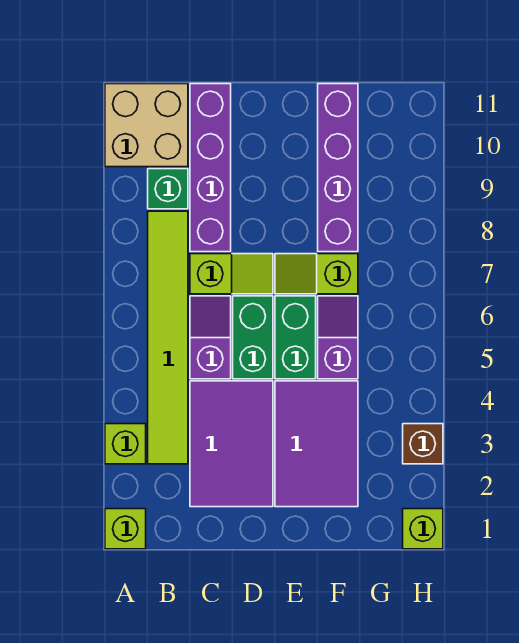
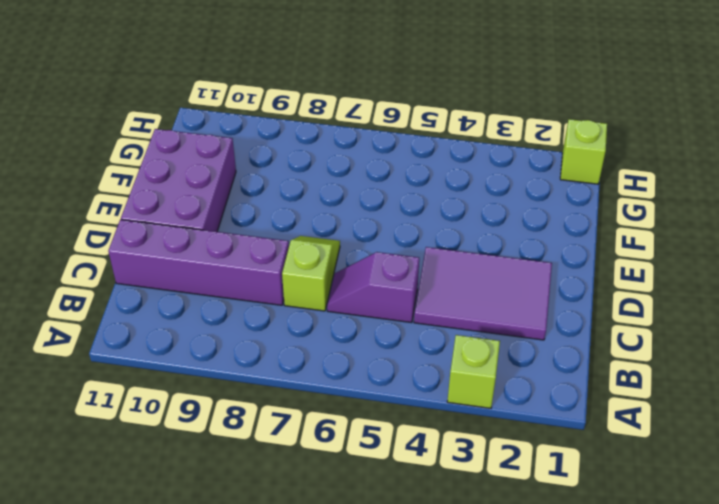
purple 2x3 brick [121,129,236,232] -> purple 1x4 brick [318,84,358,252]
none -> lime 1x1 brick [105,509,146,549]
none -> tan 2x2 brick [105,84,188,167]
none -> lime 1x6 tile [148,211,188,464]

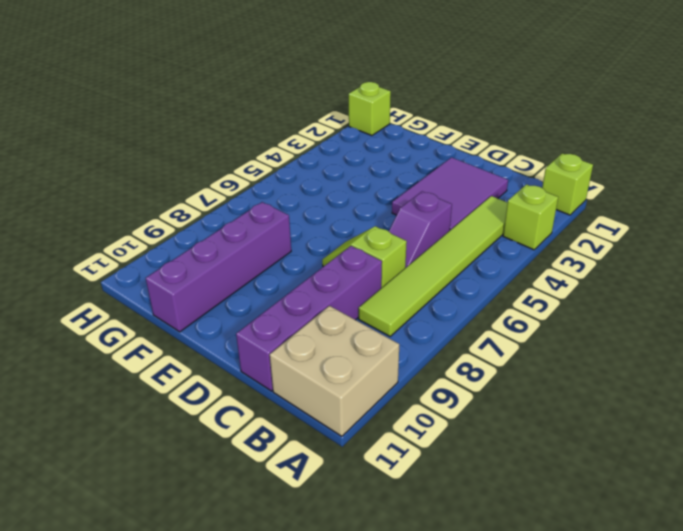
none -> green 1x1 brick [148,169,188,209]
none -> green 1x2 brick [233,296,273,379]
none -> purple 2x3 tile [275,381,358,507]

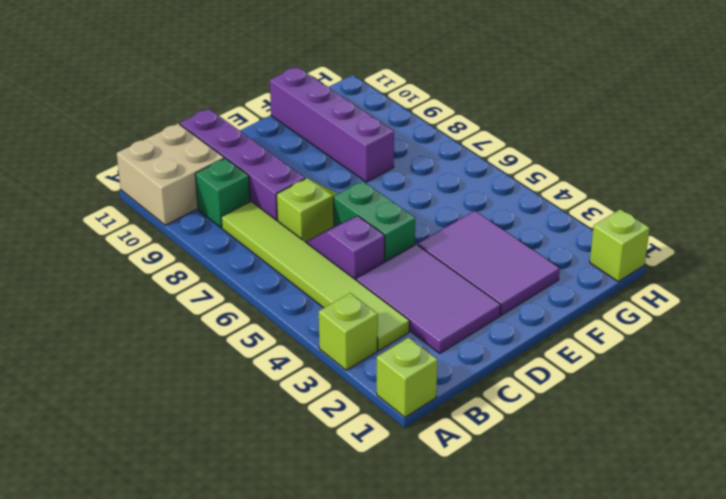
none -> green 1x2 brick [275,296,316,379]
none -> lime 1x2 slope [275,254,358,294]
none -> purple 1x2 slope [318,296,358,379]

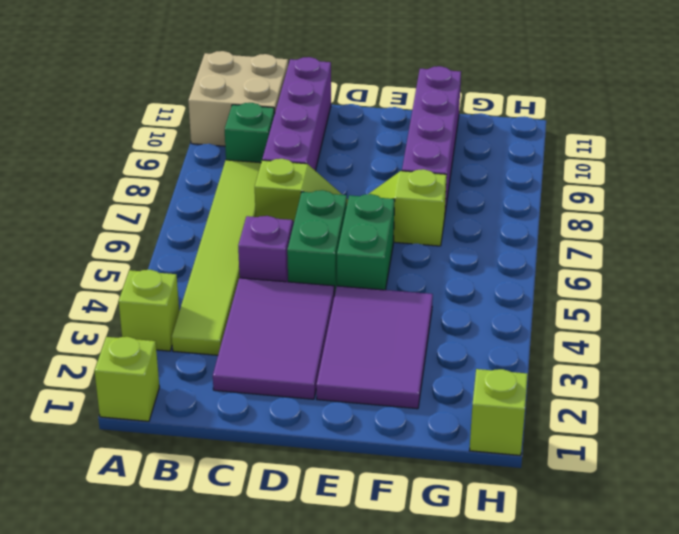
none -> purple 1x2 slope [318,296,358,379]
none -> brown 1x1 brick [403,424,443,464]

